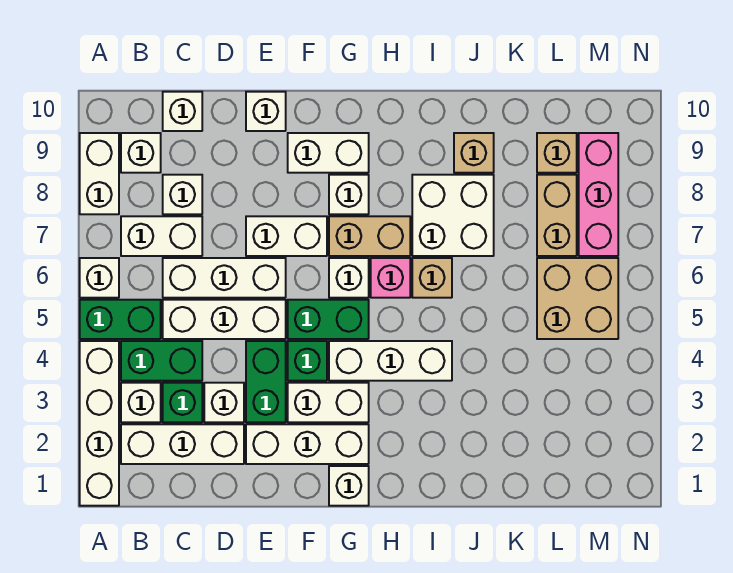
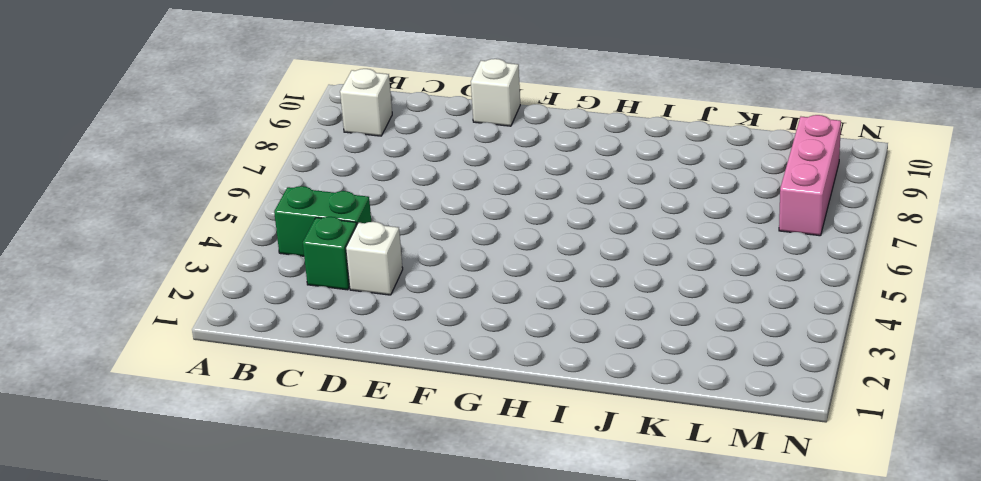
none -> white 1x4 brick [80,341,119,506]
none -> green 1x2 brick [80,300,161,339]
none -> white 1x1 brick [80,258,119,298]
none -> white 1x2 brick [80,133,119,214]

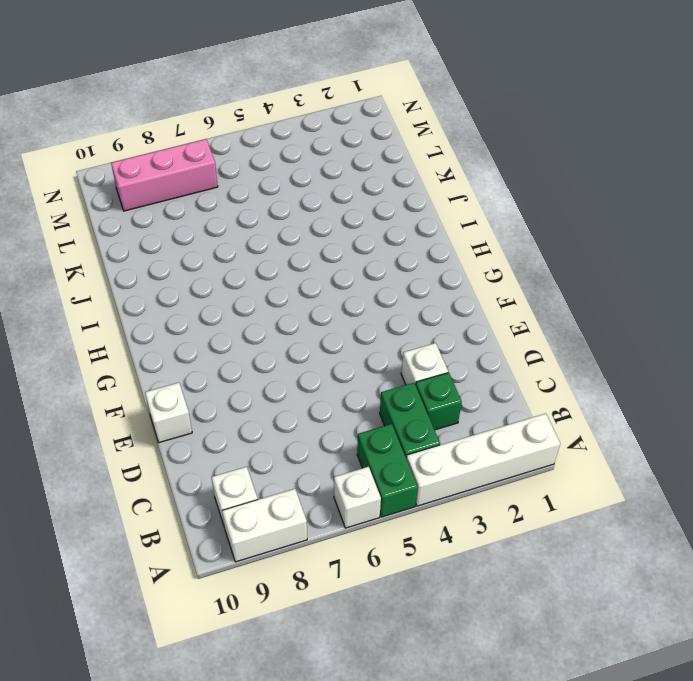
none -> white 1x3 brick [121,424,244,464]
none -> white 1x1 brick [121,383,161,422]
none -> white 1x2 brick [121,216,202,256]
none -> white 1x3 brick [163,300,286,339]

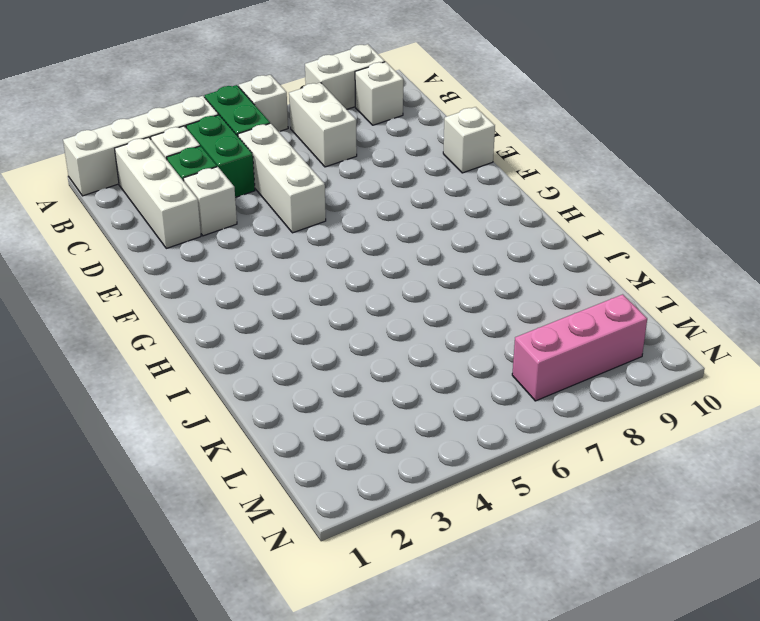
none -> white 1x3 brick [163,258,286,298]
none -> white 1x1 brick [163,175,202,214]
none -> white 1x1 brick [163,92,202,131]
none -> white 1x3 brick [246,424,369,464]

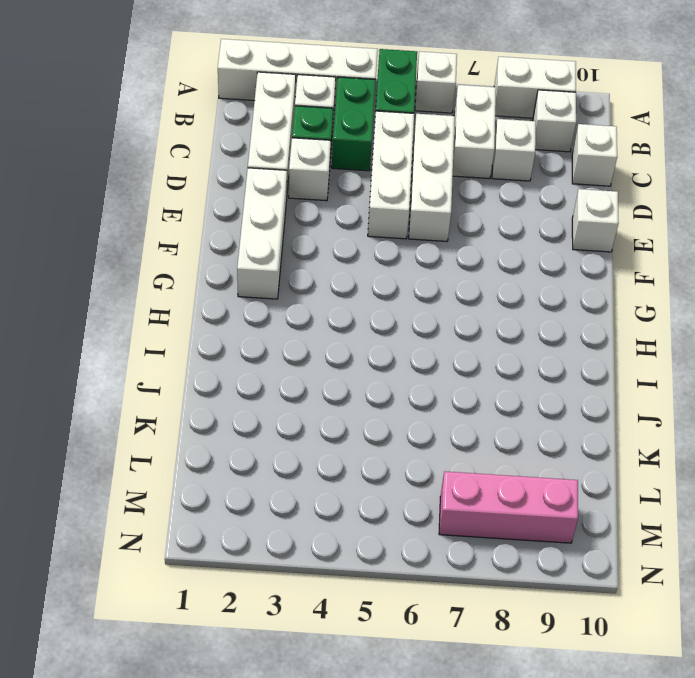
none -> green 1x2 brick [246,341,286,422]
none -> white 1x2 brick [246,216,327,256]
none -> white 1x2 brick [288,383,369,422]
none -> green 1x1 brick [288,341,327,381]

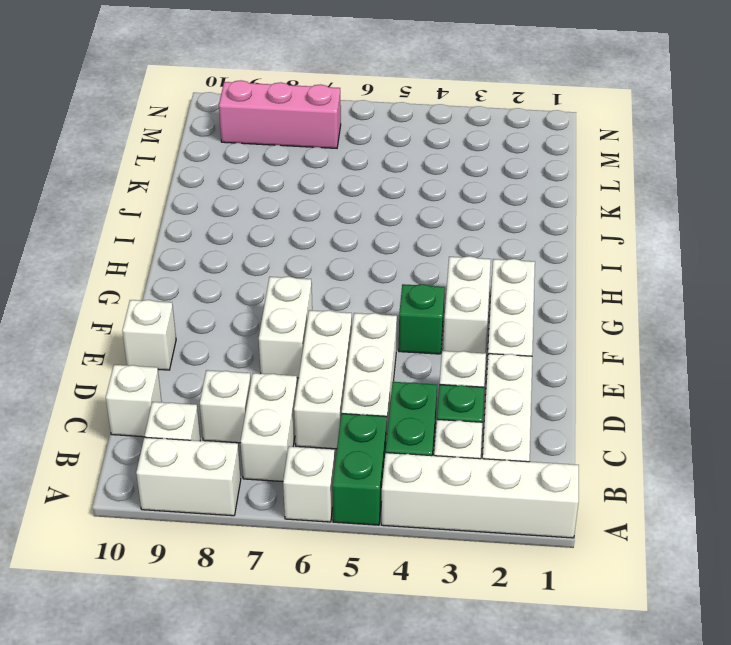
none -> green 1x2 brick [246,341,286,422]
none -> green 1x2 brick [288,300,369,339]
none -> white 1x2 brick [288,133,369,173]
none -> white 1x1 brick [329,466,369,506]

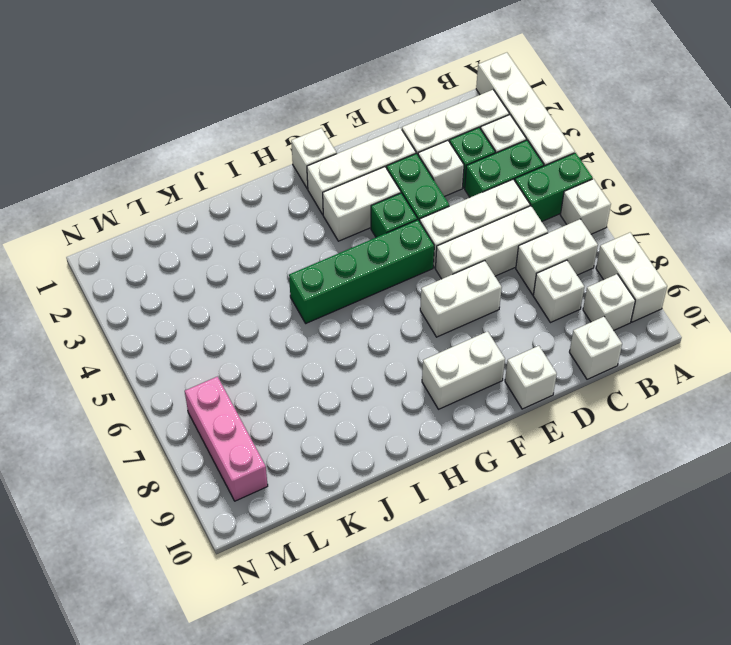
green 1x4 brick [289,220,434,323] -> green 1x2 brick [288,300,369,339]
none -> white 1x3 brick [329,341,452,381]
none -> white 1x1 brick [329,258,369,298]
none -> tan 1x2 brick [329,216,410,256]
none -> white 1x1 brick [329,175,369,214]

